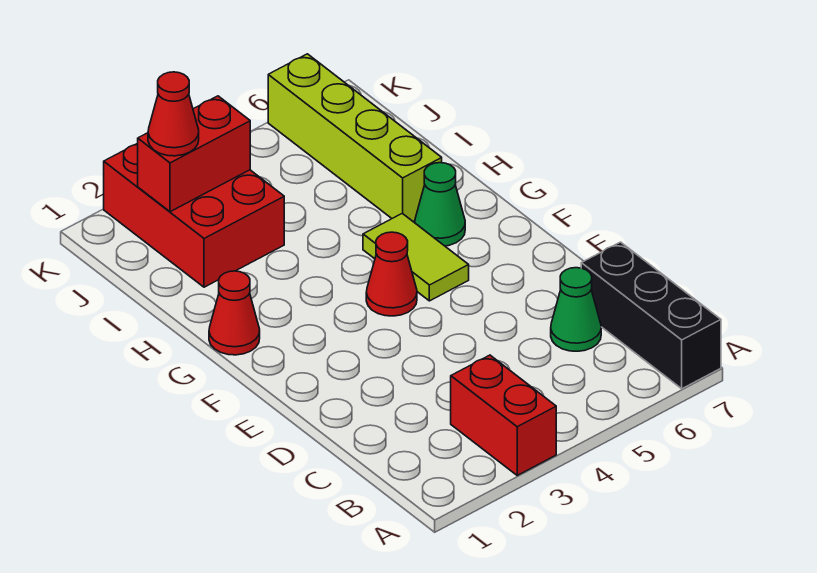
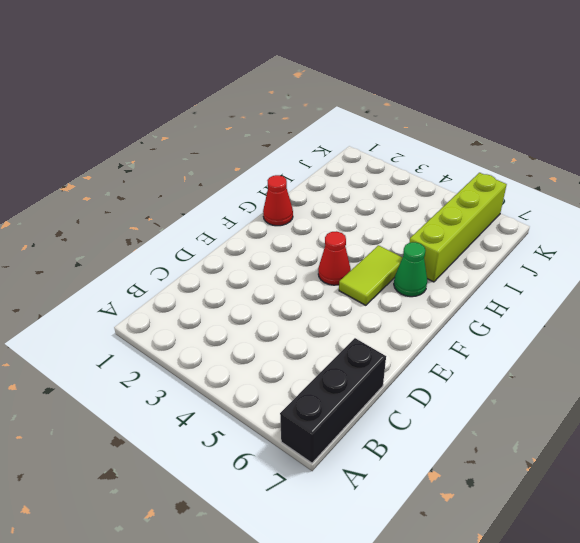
none -> red 1x2 brick [451,355,556,475]
none -> green 1x1 cone [551,268,601,351]

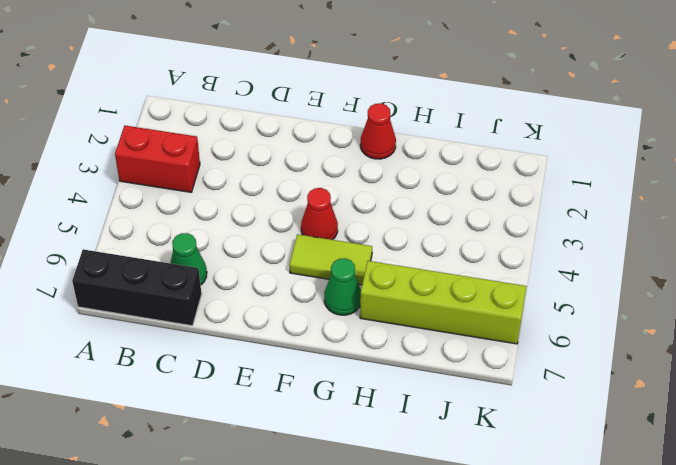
none -> red 2x3 brick [104,143,284,287]
none -> red 1x2 brick [138,96,250,212]

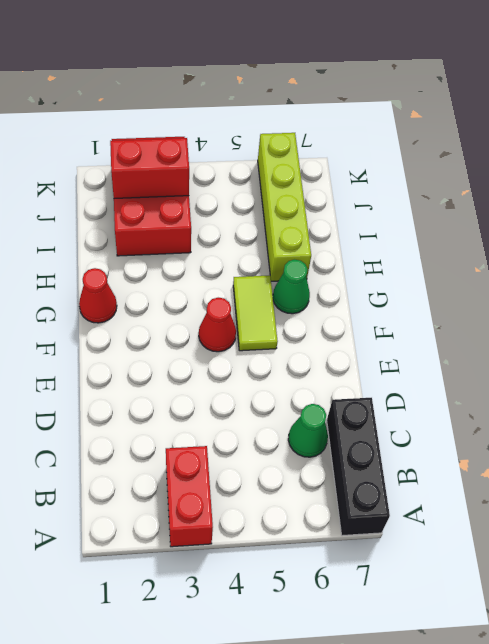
none -> red 1x1 cone [148,72,199,156]

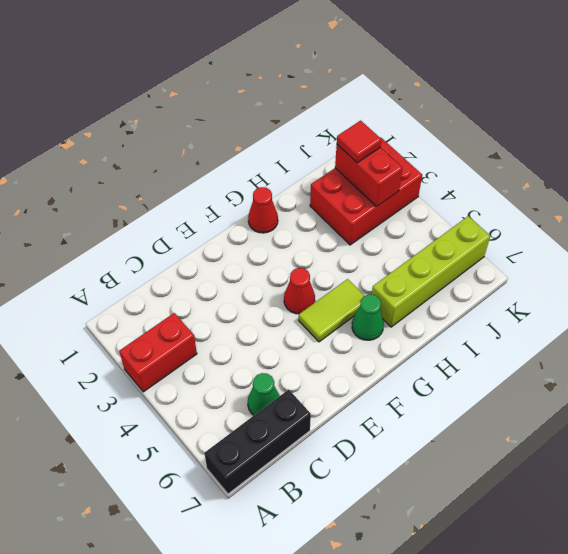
red 1x1 tile [337,121,381,163] -> red 1x1 cone [148,72,199,156]

